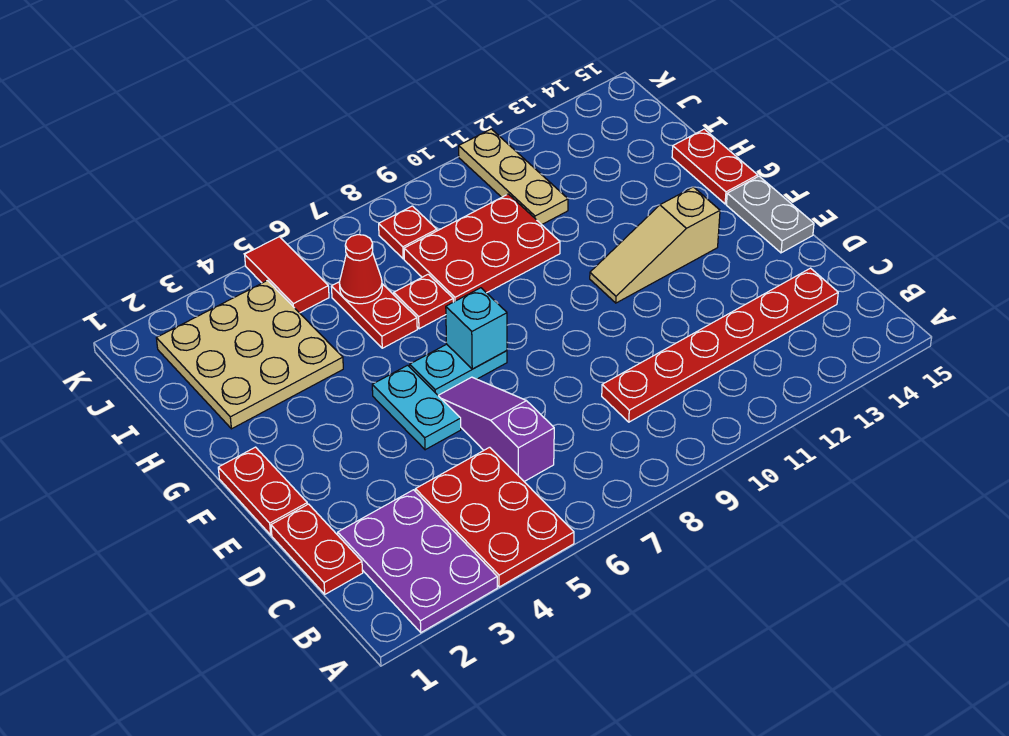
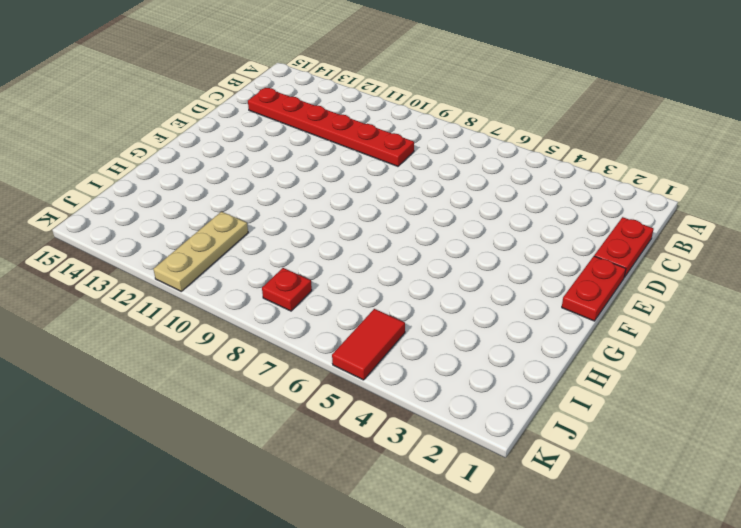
none -> purple 2x3 plate [338,490,497,632]
none -> red 2x3 plate [415,447,574,587]
none -> purple 1x3 slope [438,377,554,482]

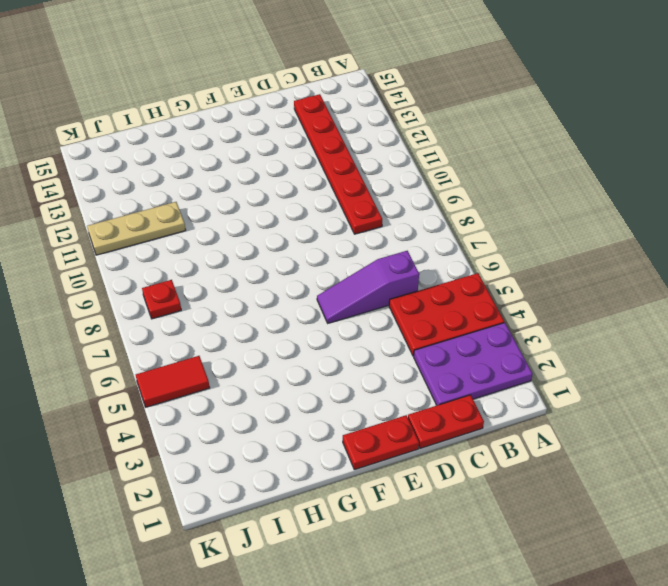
none -> cyan 1x2 plate [372,365,461,450]
none -> grey 1x2 plate [727,176,814,253]
none -> cyan 1x2 plate [410,344,507,395]

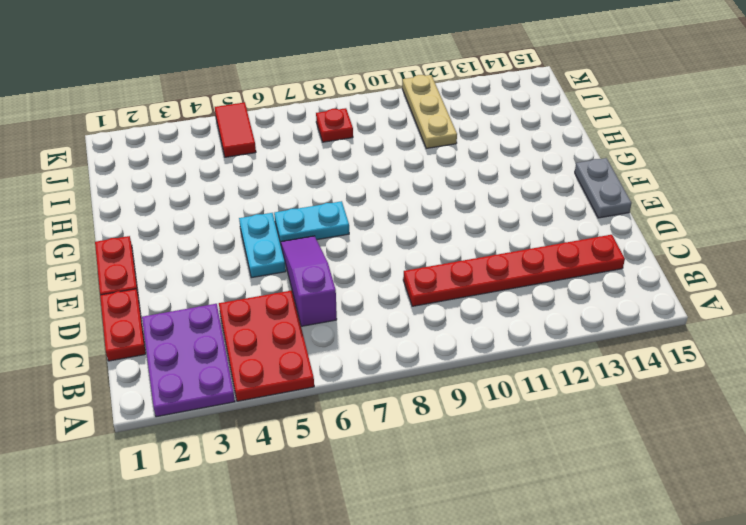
none -> tan 1x3 slope [590,187,720,303]
none -> red 1x2 plate [672,129,758,204]
none -> tan 3x3 plate [156,281,343,429]

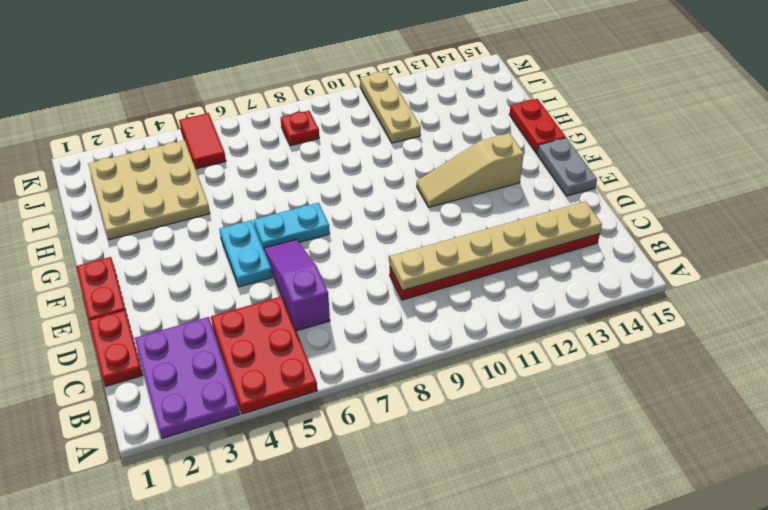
tan 1x6 plate [390,201,602,291] -> none
none -> red 1x2 plate [331,282,417,348]
none -> red 1x1 plate [394,274,453,329]
none -> red 2x3 plate [404,194,560,302]

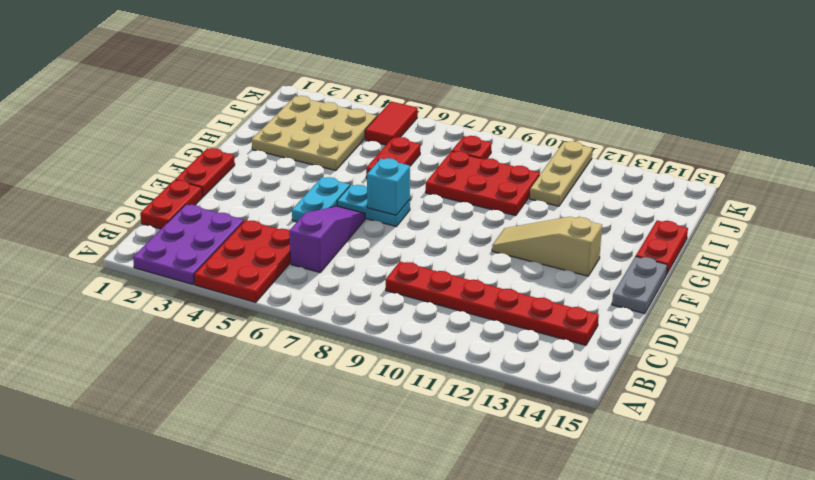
none -> red 1x1 plate [394,274,453,329]
none -> red 1x1 cone [339,235,382,304]

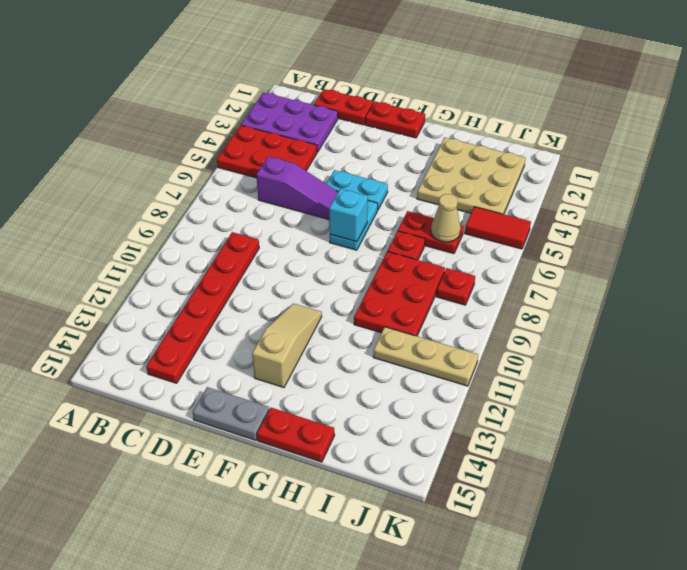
tan 1x1 cone [431,194,461,242] -> red 1x1 cone [339,235,382,304]

